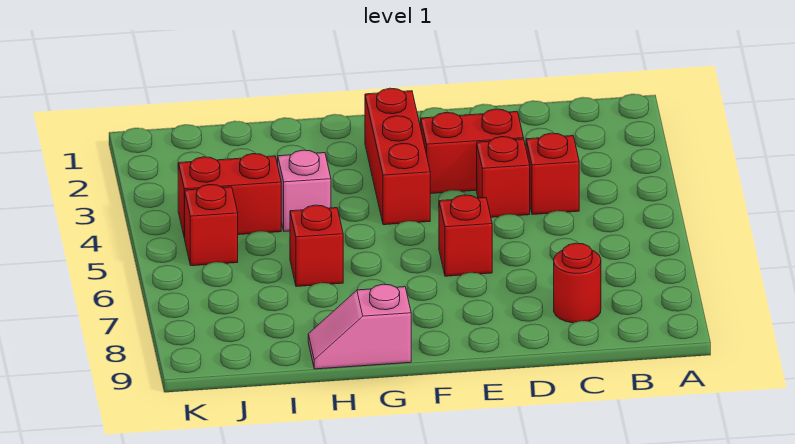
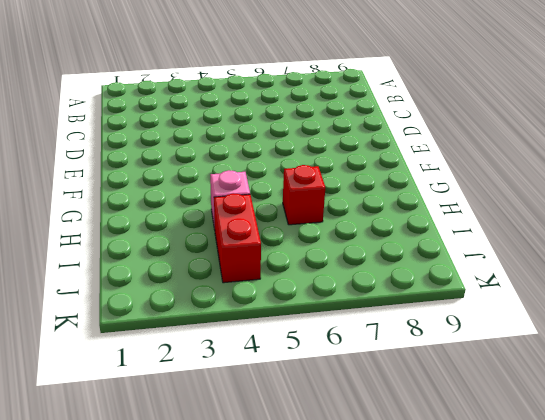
none -> red 1x1 brick [526,133,579,215]
none -> red 1x1 round brick [554,243,601,323]

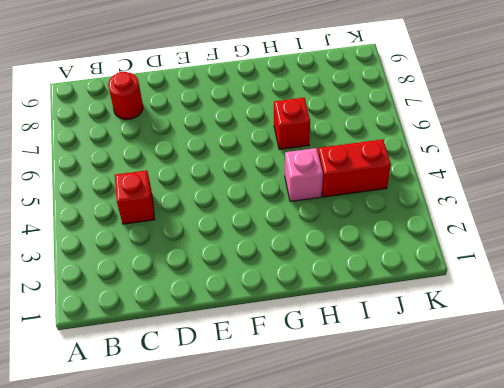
none -> red 1x2 brick [421,109,524,194]
none -> red 1x1 brick [477,137,530,217]

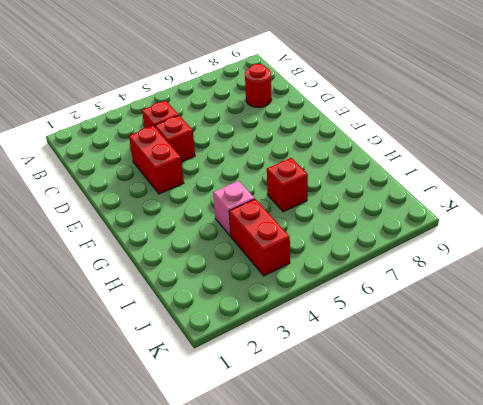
none -> red 1x1 brick [439,195,492,276]
none -> red 1x3 brick [365,88,430,225]

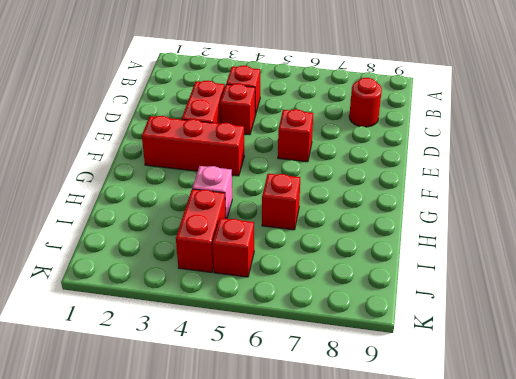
none -> pink 1x2 slope [308,284,411,369]

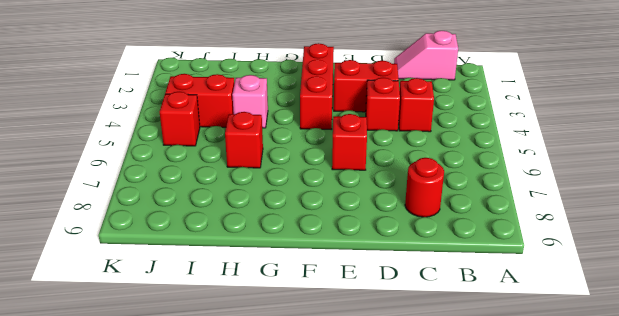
pink 1x2 slope [394,31,458,80] -> pink 1x2 slope moved to [308,284,411,369]

